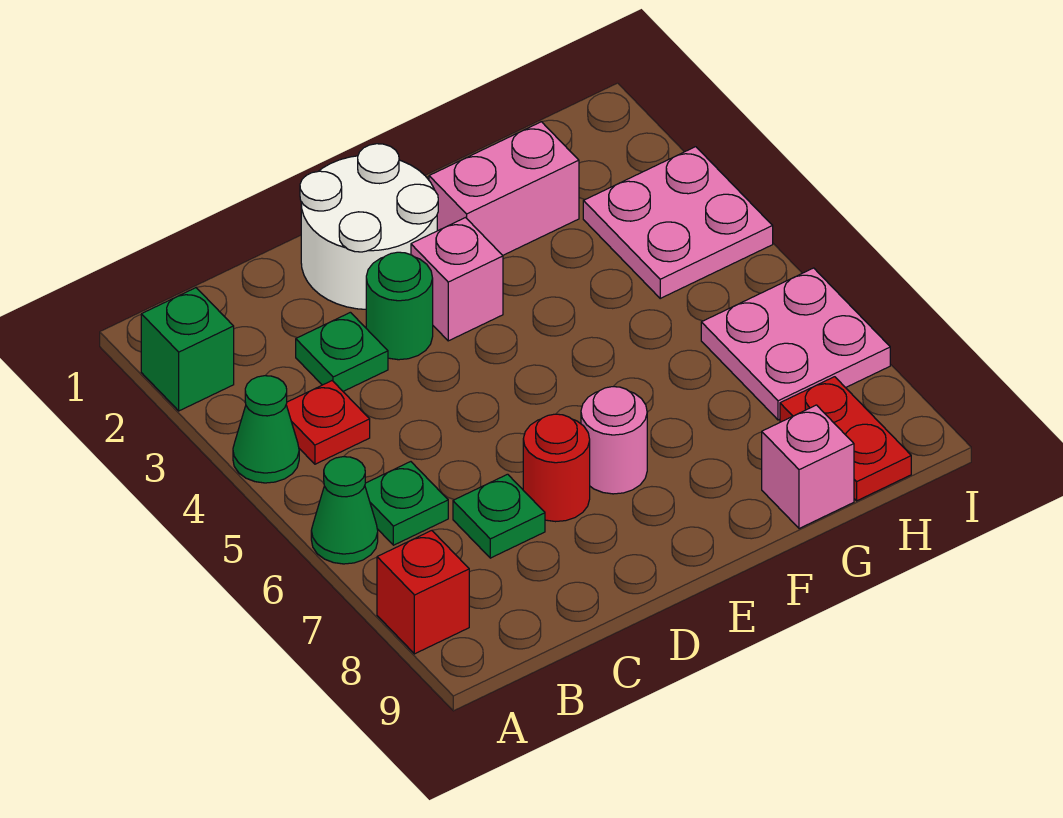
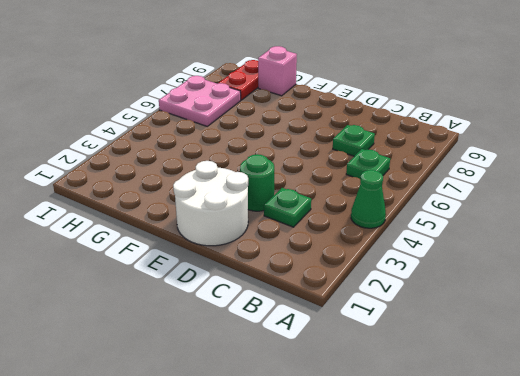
none -> green 1x1 brick [141,288,234,411]
none -> green 1x1 cone [311,457,378,564]
none -> red 1x1 brick [377,531,469,654]

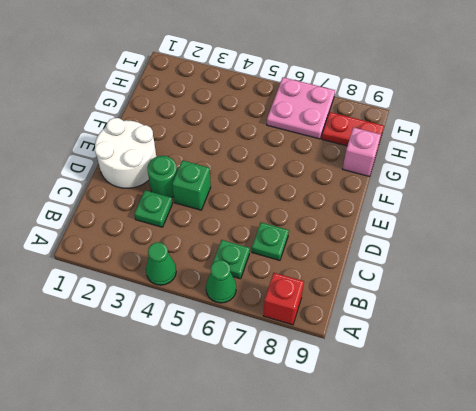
green 1x1 brick [172,160,211,210] -> green 1x1 brick moved to [141,288,234,411]
none -> red 1x1 plate [286,381,370,464]
none -> red 1x1 round brick [523,414,590,522]
none -> pink 1x1 brick [411,218,503,341]

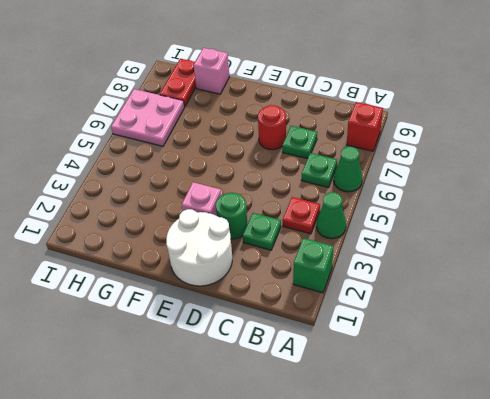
none -> pink 1x1 round brick [581,387,647,494]
none -> pink 1x2 brick [429,122,579,255]
none -> pink 2x2 plate [583,147,773,298]

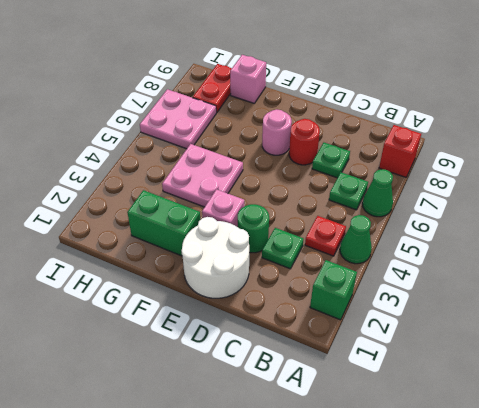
green 1x2 brick [127,190,200,256] -> pink 1x2 brick [429,122,579,255]
pink 2x2 plate [162,144,243,207] -> pink 2x2 plate moved to [583,147,773,298]

